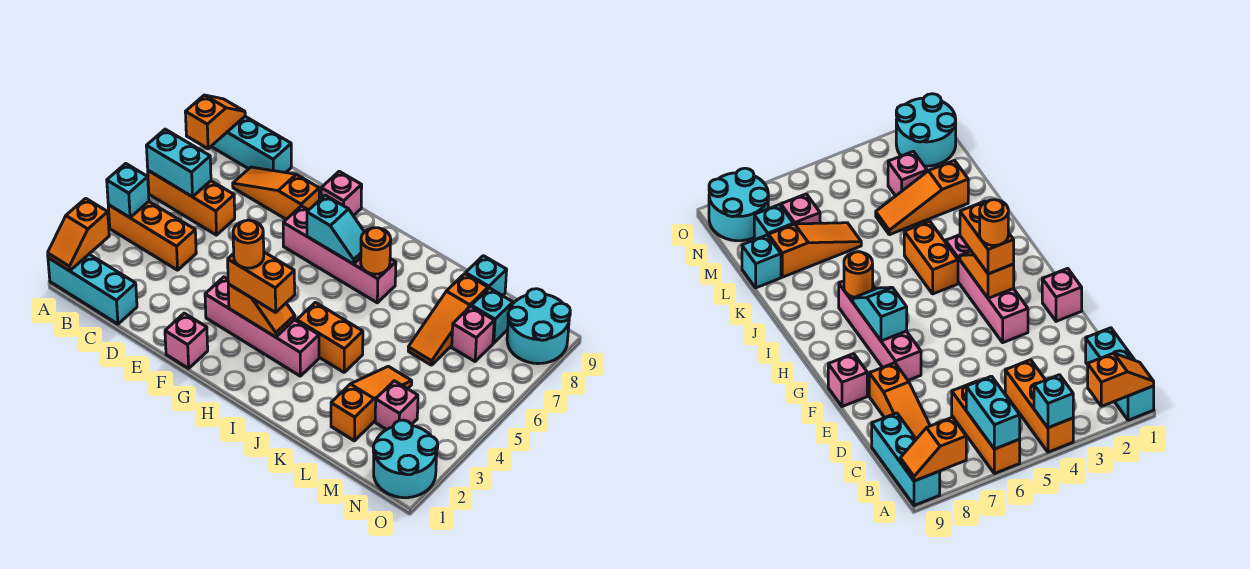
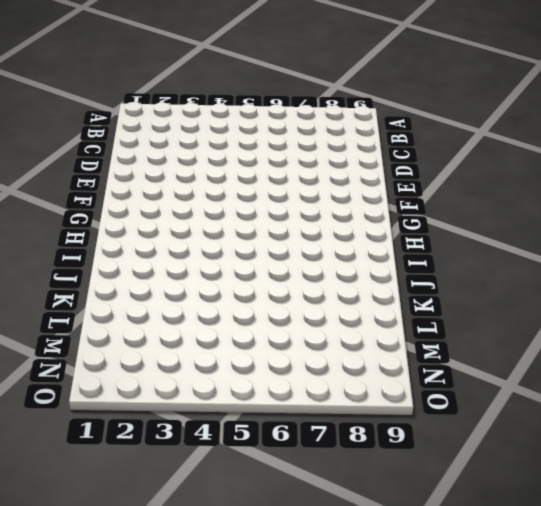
none -> cyan 1x3 brick [48,254,137,324]
none -> orange 1x3 brick [108,202,196,270]
none -> orange 1x3 brick [148,171,235,235]

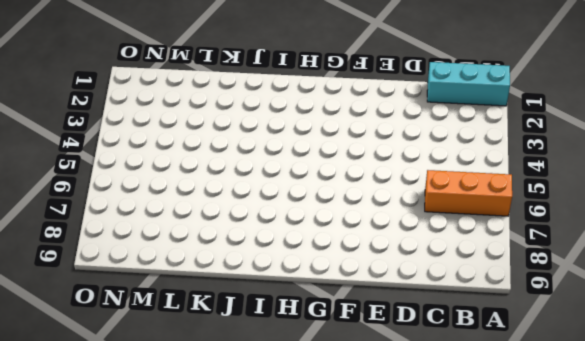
none -> orange 1x3 brick [108,202,196,270]
none -> cyan 1x3 brick [211,117,291,173]
none -> orange 1x3 slope [233,167,319,219]

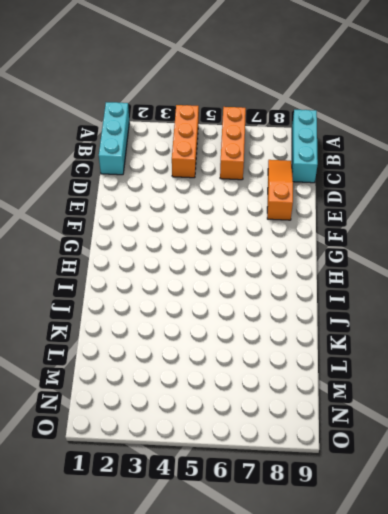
none -> pink 1x1 brick [165,313,208,368]
none -> pink 1x4 brick [205,277,319,376]
none -> pink 1x4 brick [283,206,396,303]

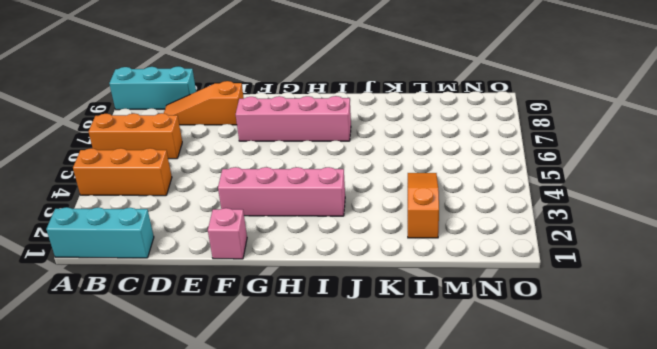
none -> pink 1x1 brick [321,171,362,216]
none -> orange 1x2 brick [297,302,363,372]
none -> orange 1x3 slope [408,274,488,365]

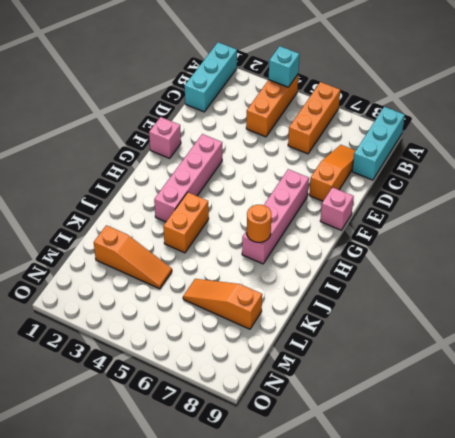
none -> cyan 1x1 brick [466,256,507,296]
none -> pink 1x1 brick [375,381,418,430]
none -> pink 1x1 brick [452,306,494,361]

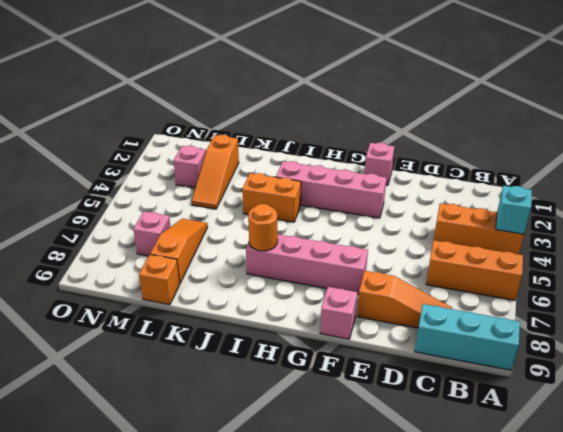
orange 1x1 brick [139,254,180,305] -> cyan 1x1 brick [466,256,507,296]
none -> cyan 1x3 brick [48,254,137,324]
none -> cyan 1x1 brick [471,288,513,343]
none -> cyan 2x2 round brick [373,420,438,498]

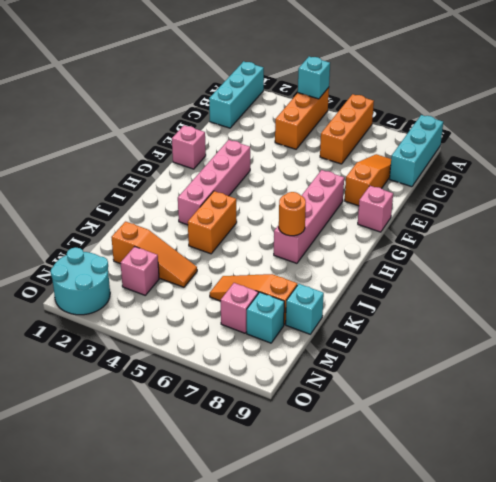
none -> cyan 2x2 round brick [507,289,570,364]
none -> orange 1x2 slope [48,198,109,271]
none -> cyan 1x2 brick [146,129,211,197]

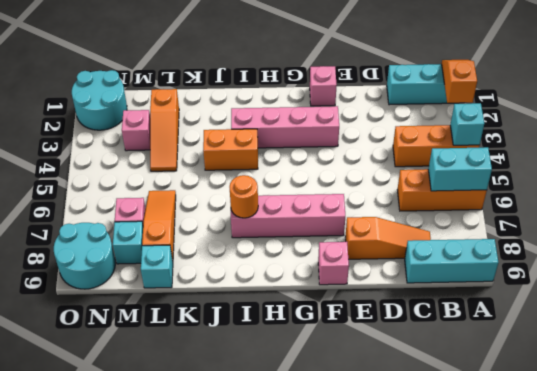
none -> orange 1x2 slope [185,95,245,149]
none -> orange 1x2 slope [228,284,295,337]
none -> cyan 1x2 slope [307,195,364,264]

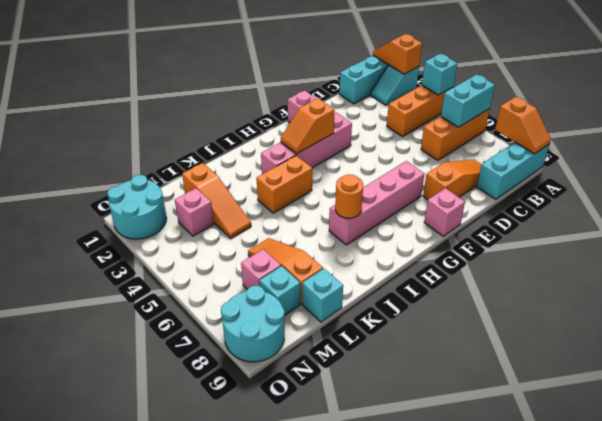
cyan 1x2 slope [371,65,419,105] -> cyan 1x2 slope moved to [307,195,364,264]
none -> orange 1x2 brick [228,252,295,312]
none -> orange 1x1 round brick [233,220,264,268]

